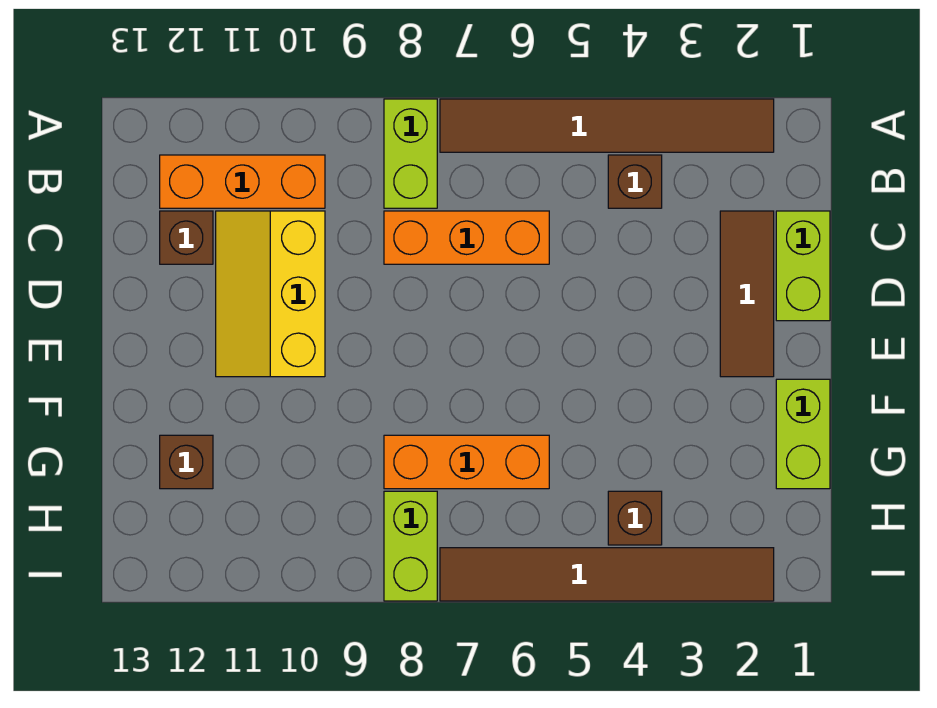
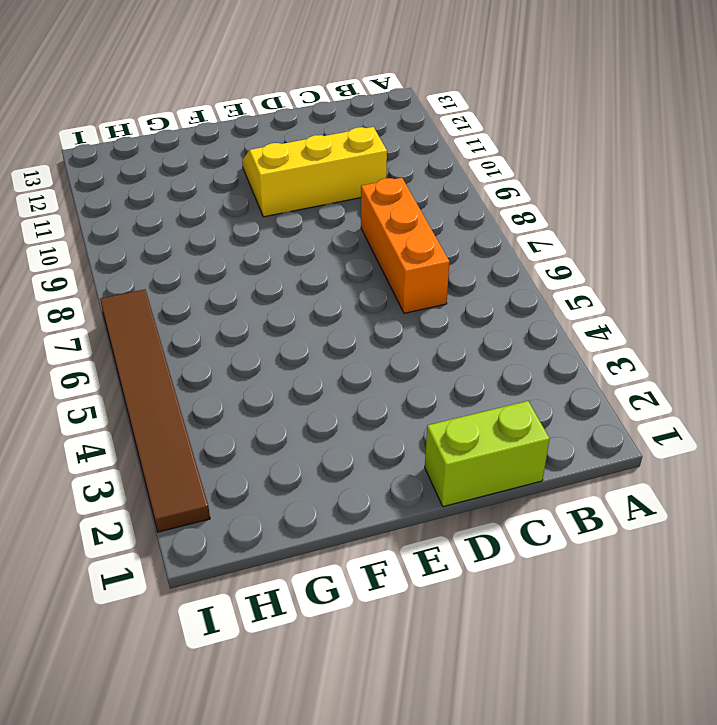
none -> brown 1x6 tile [440,99,774,152]
none -> lime 1x2 brick [384,99,437,208]
none -> brown 1x1 brick [608,155,662,208]

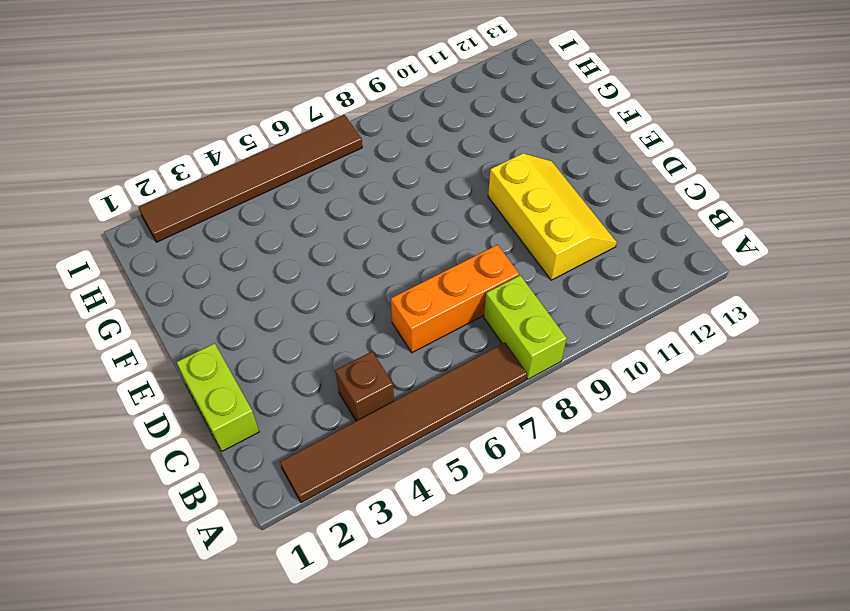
none -> orange 1x3 brick [160,155,325,208]
none -> brown 1x3 tile [720,211,774,377]
none -> brown 1x1 brick [160,211,213,264]

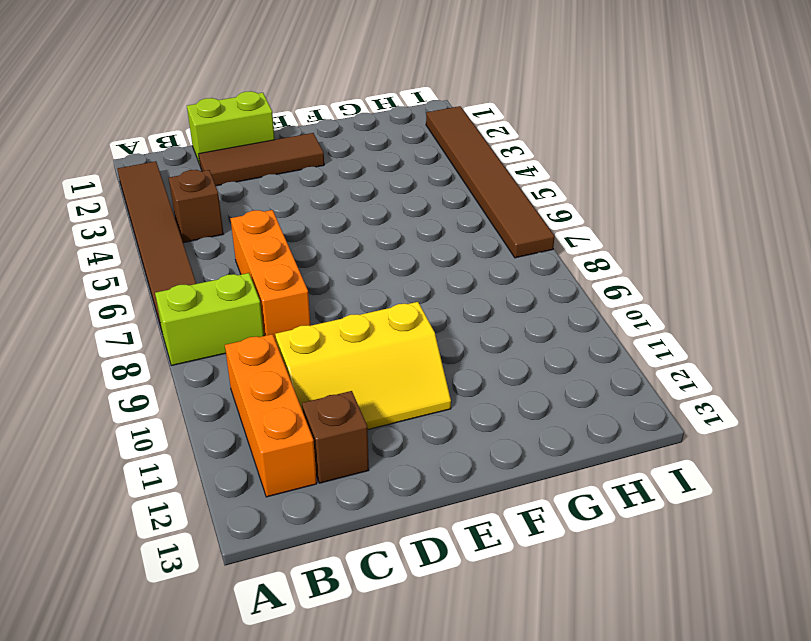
none -> lime 1x2 brick [776,379,830,489]
none -> orange 1x3 brick [384,435,549,489]
none -> brown 1x1 brick [160,435,213,489]

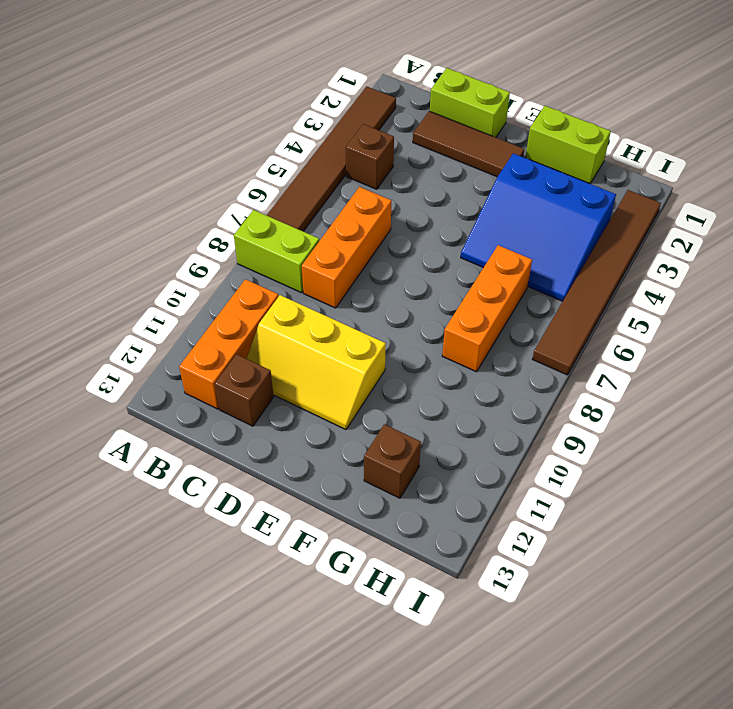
blue 3x3 slope [461,153,616,301] -> brown 1x1 brick [608,491,662,545]
none -> lime 1x2 brick [384,491,437,601]

